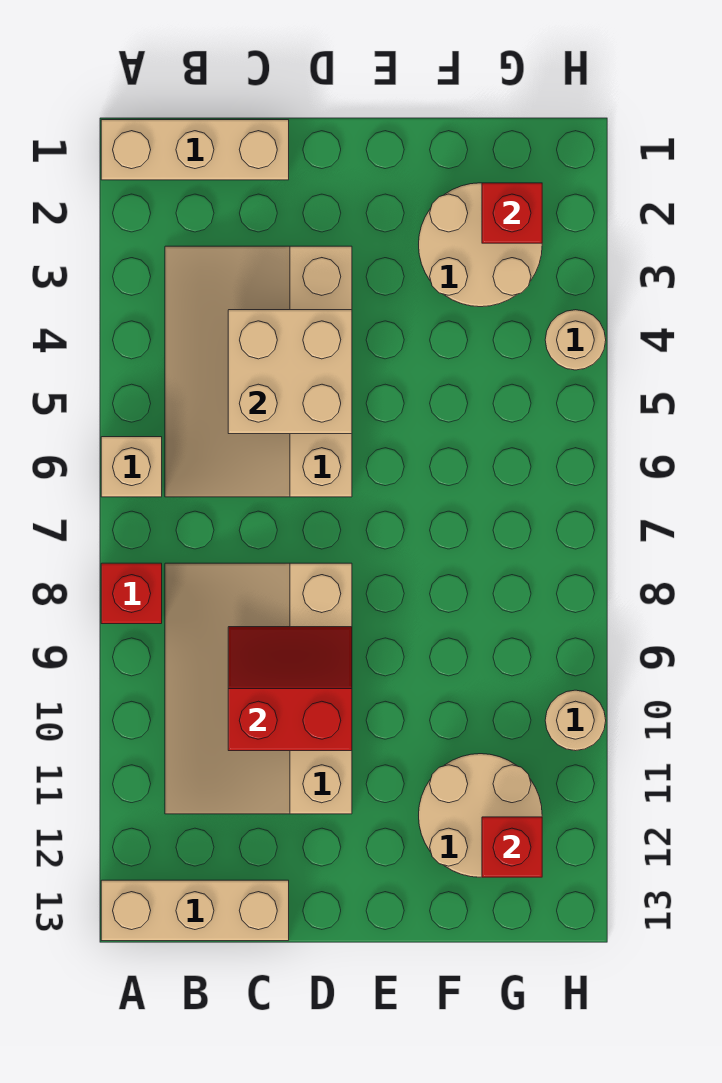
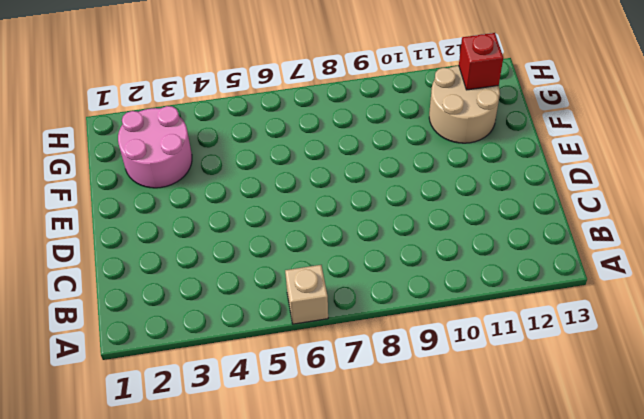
pink 2x2 round brick [118,106,192,188] -> tan 2x2 round brick [419,183,542,307]
none -> tan 1x3 brick [101,120,289,180]
none -> red 1x1 brick [101,563,162,624]
none -> tan 1x3 brick [101,880,289,941]

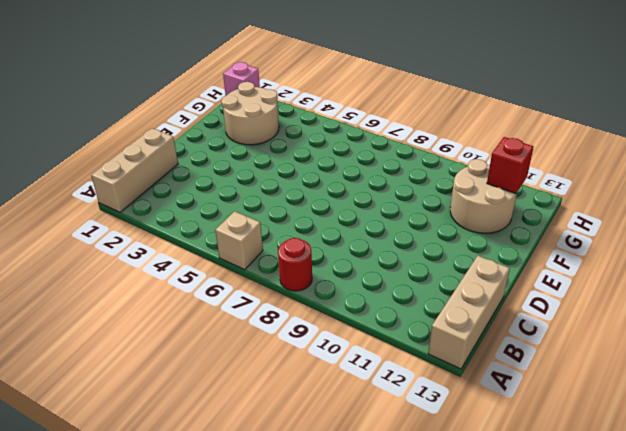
red 1x1 round brick [278,238,312,291] -> red 1x1 brick [101,563,162,624]
pink 1x1 brick [223,62,260,95] -> none
none -> tan 3x4 slope [165,246,352,497]
none -> tan 3x4 slope [165,563,352,814]
none -> tan 1x1 round brick [545,310,606,370]

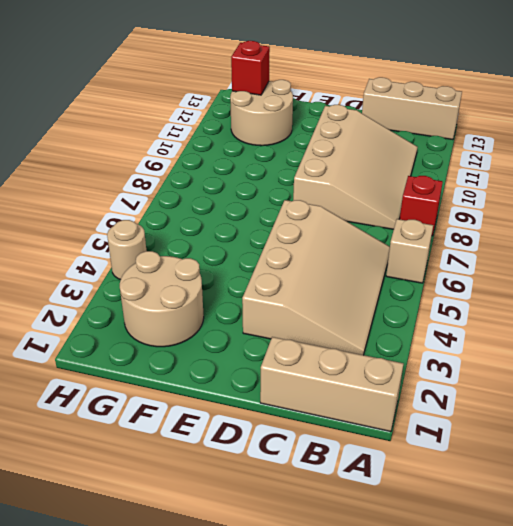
none -> tan 1x1 round brick [545,690,606,751]
none -> tan 2x2 brick [228,310,352,434]
none -> red 2x2 slope [228,627,352,751]

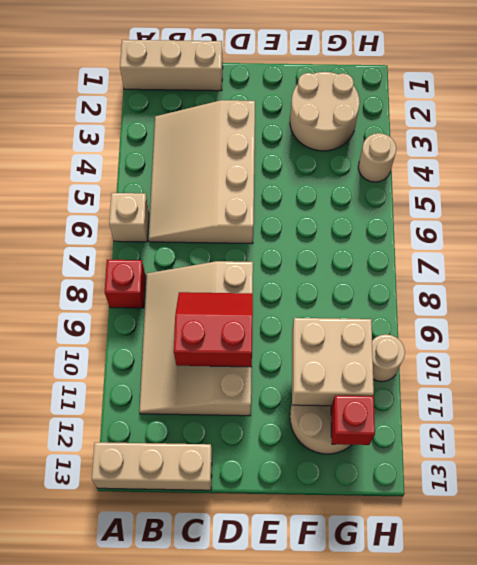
tan 2x2 brick [292,318,374,406] -> tan 2x2 brick moved to [228,310,352,434]
none -> red 1x1 brick [482,183,542,243]

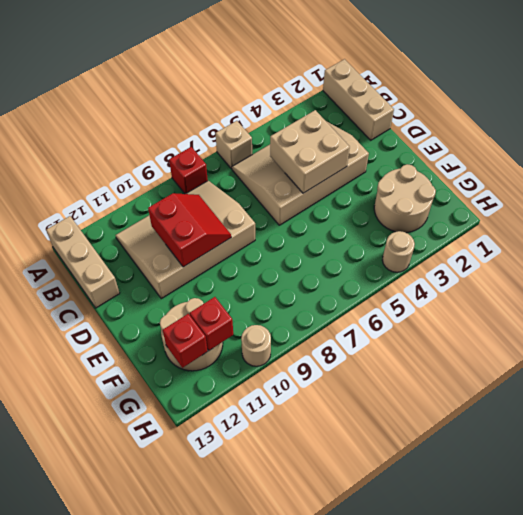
red 1x1 brick [190,297,233,350] -> red 1x1 brick moved to [482,183,542,243]

